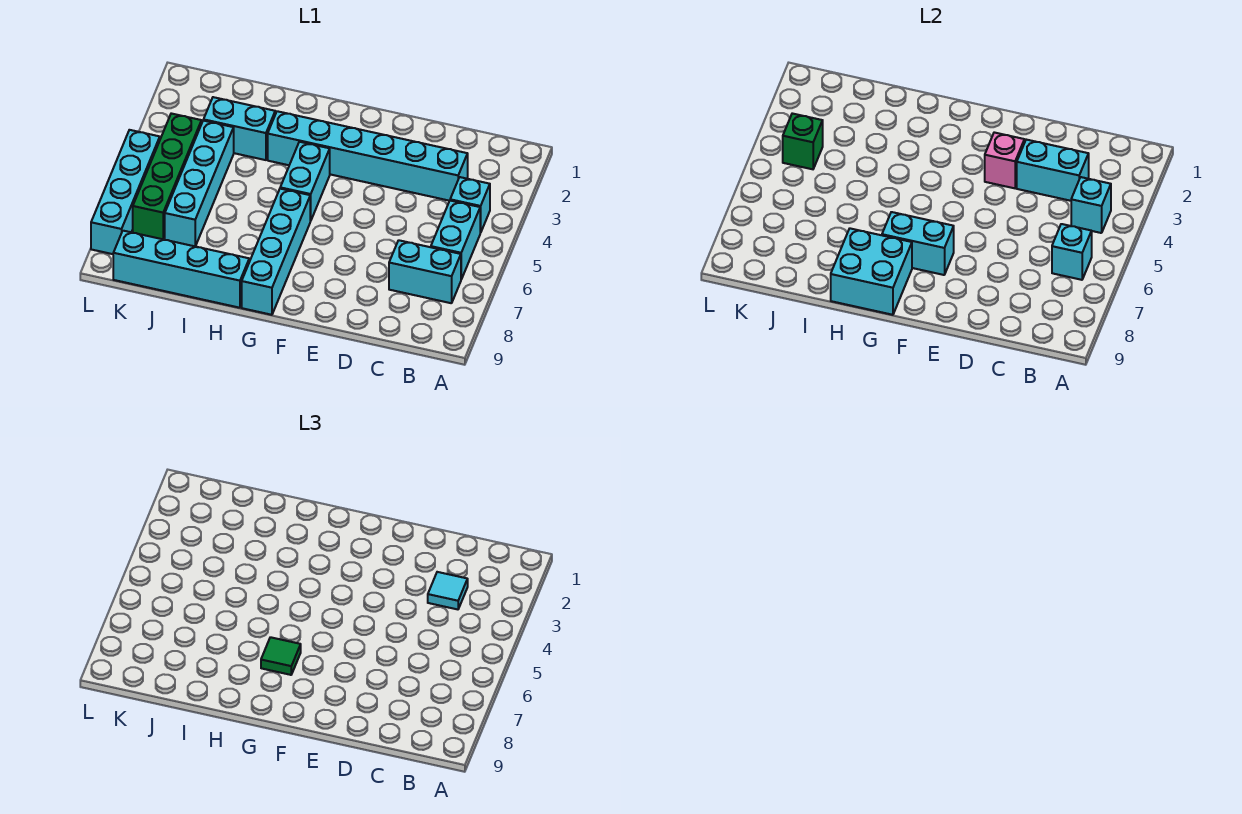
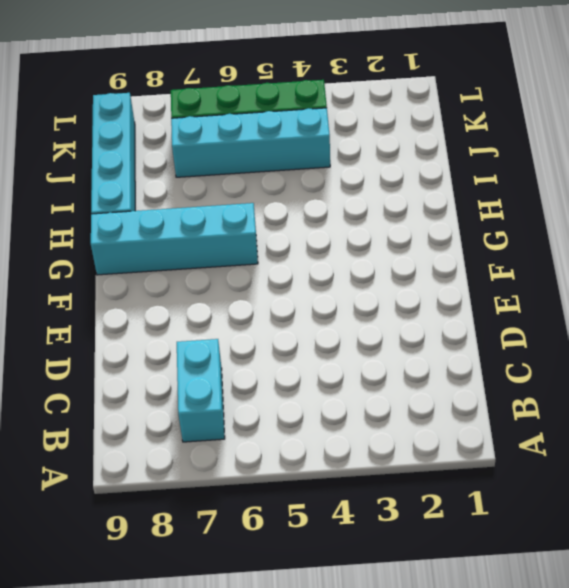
none -> cyan 1x1 brick [450,177,490,233]
none -> cyan 1x2 brick [431,201,480,279]
none -> cyan 1x6 brick [268,111,468,201]

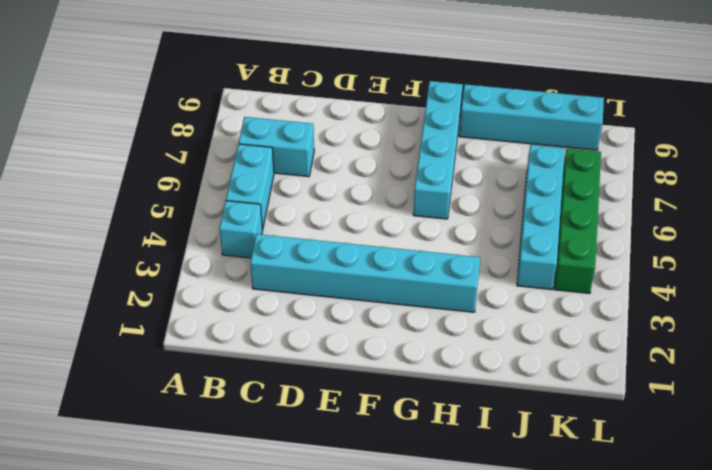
none -> cyan 1x2 brick [280,142,330,221]
none -> cyan 1x2 brick [204,97,275,160]
none -> cyan 1x4 brick [91,130,160,254]

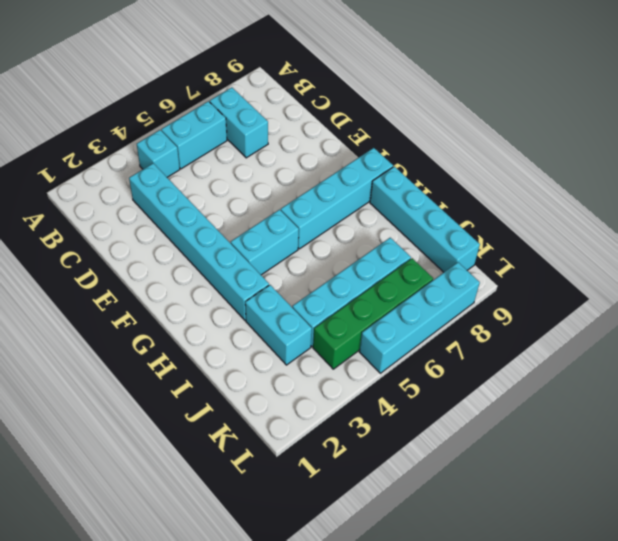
none -> cyan 1x1 brick [1071,177,1111,233]
none -> cyan 1x1 brick [1052,224,1092,280]
none -> cyan 1x2 brick [1017,140,1089,201]

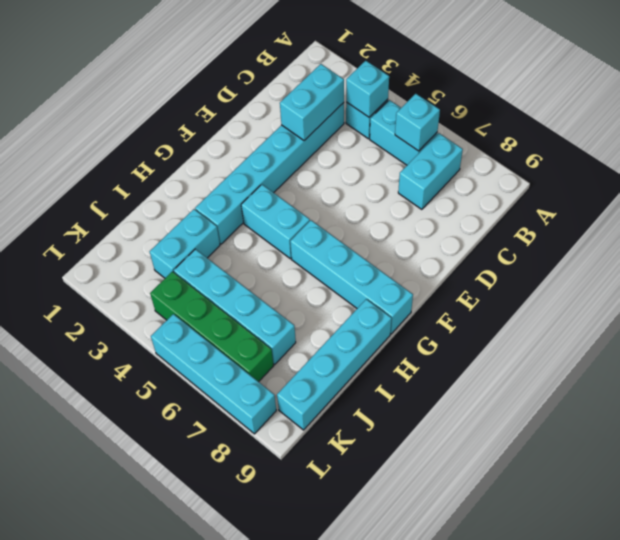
none -> pink 1x1 brick [985,132,1024,188]
none -> cyan 1x2 brick [882,212,954,275]
none -> cyan 2x2 brick [831,228,912,315]

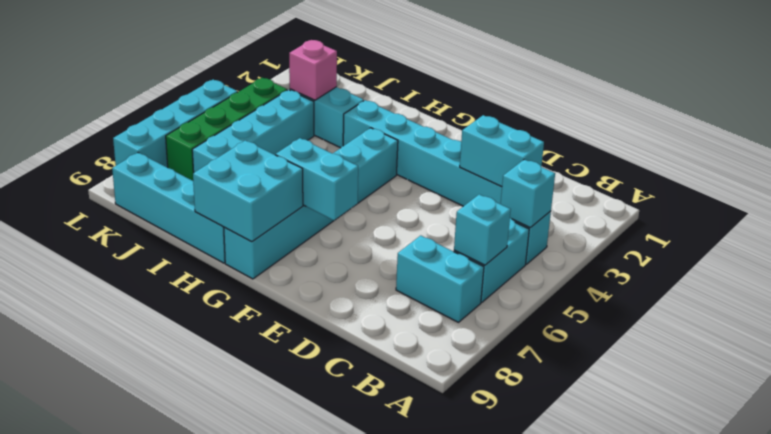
pink 1x1 brick [289,40,337,100] -> pink 1x1 brick moved to [985,132,1024,188]
none -> green 1x1 brick [783,113,823,169]
none -> cyan 1x1 tile [428,572,468,609]
none -> green 1x1 tile [261,637,301,675]

